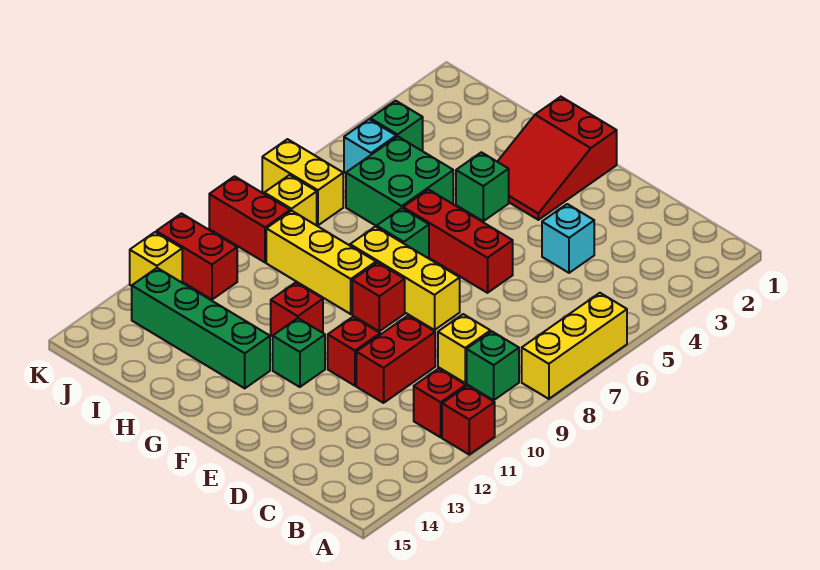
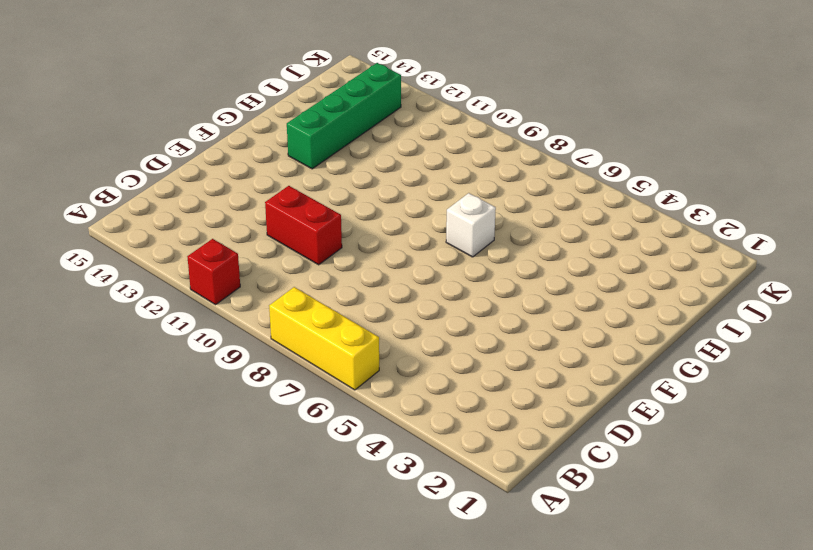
white 1x1 brick [446,193,496,257] -> green 1x1 brick [377,208,429,259]
none -> green 1x1 brick [467,331,519,400]
none -> red 1x1 brick [414,369,466,437]
none -> yellow 1x1 brick [438,314,490,383]

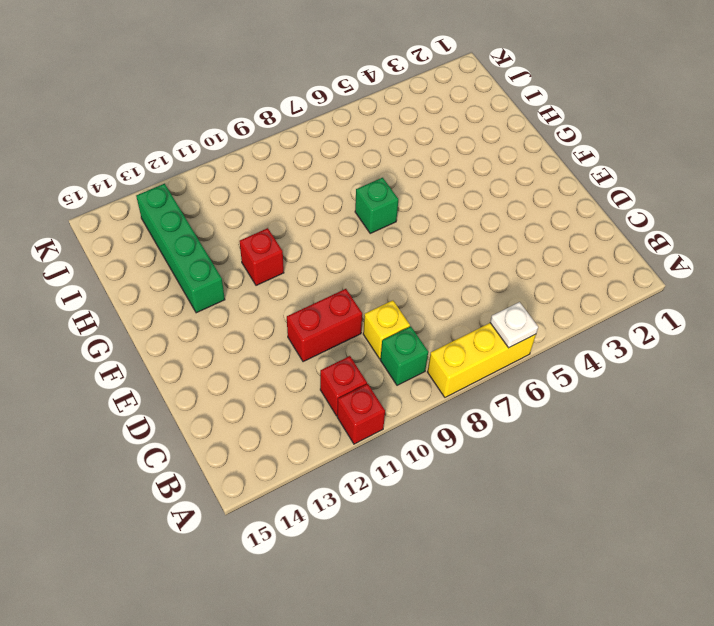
white 1x1 plate [490,302,538,348] -> none
none -> cyan 1x1 brick [542,204,594,273]
none -> red 1x3 brick [403,189,513,293]
none -> yellow 1x3 brick [350,227,460,330]

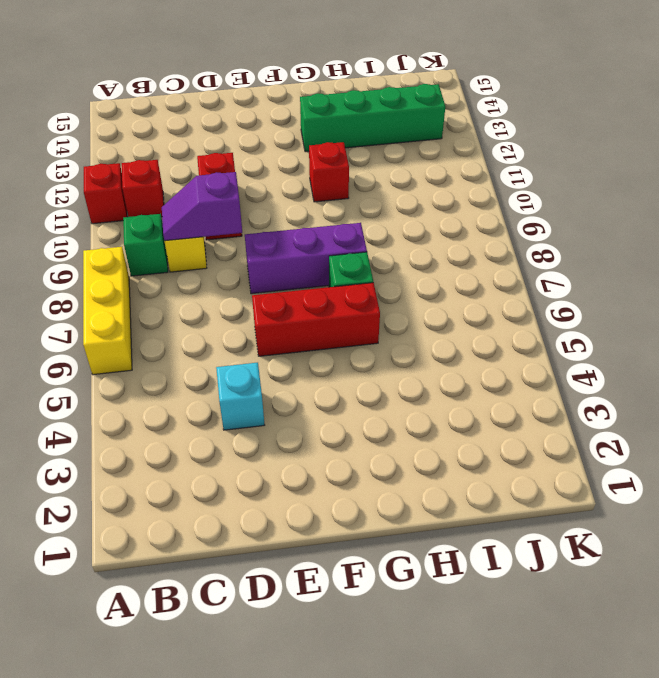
purple 1x2 slope [162,172,242,241] -> none
purple 1x3 brick [245,223,367,294] -> yellow 1x3 brick [350,227,460,330]
none -> red 1x1 brick [328,317,380,386]
none -> red 2x3 slope [497,97,617,220]
none -> red 1x1 brick [352,262,405,331]

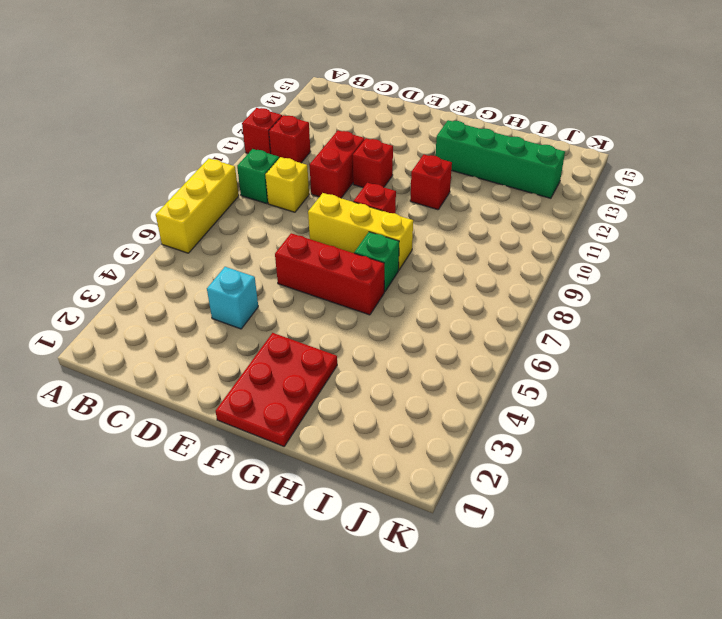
red 2x3 plate [216,333,337,446] -> red 2x3 slope [497,97,617,220]
none -> green 1x1 brick [273,318,325,387]
none -> green 1x1 brick [456,152,509,221]
none -> yellow 1x3 brick [266,211,376,314]

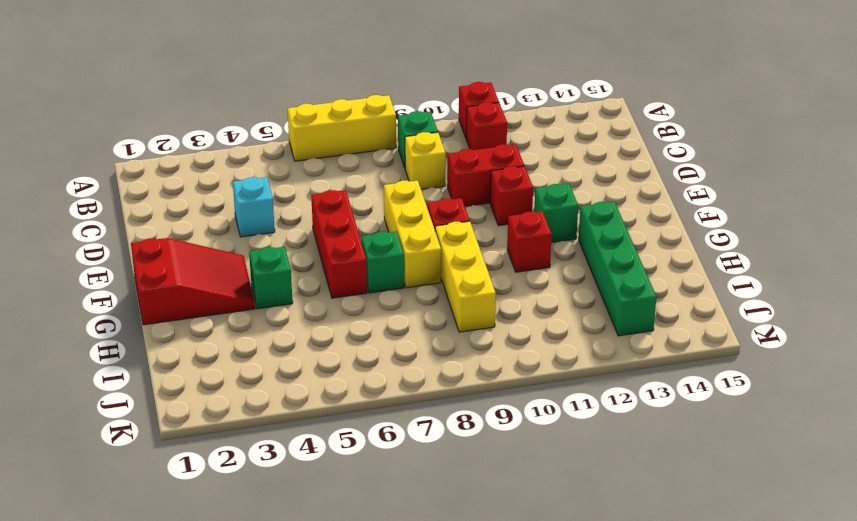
none -> green 2x2 brick [346,136,453,226]
none -> green 1x1 brick [370,101,423,151]
none -> cyan 1x1 brick [344,119,396,173]

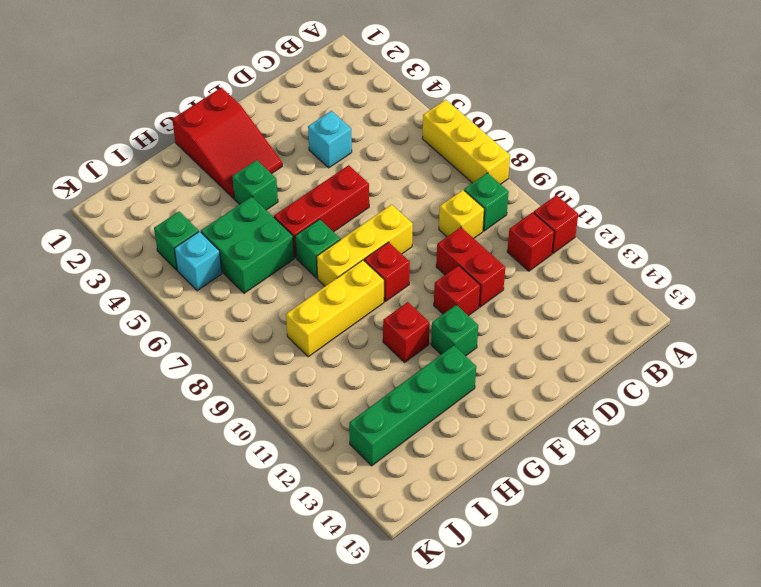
none -> yellow 1x2 brick [262,139,343,225]
none -> yellow 1x1 brick [264,175,317,225]
none -> red 1x2 brick [209,176,290,262]

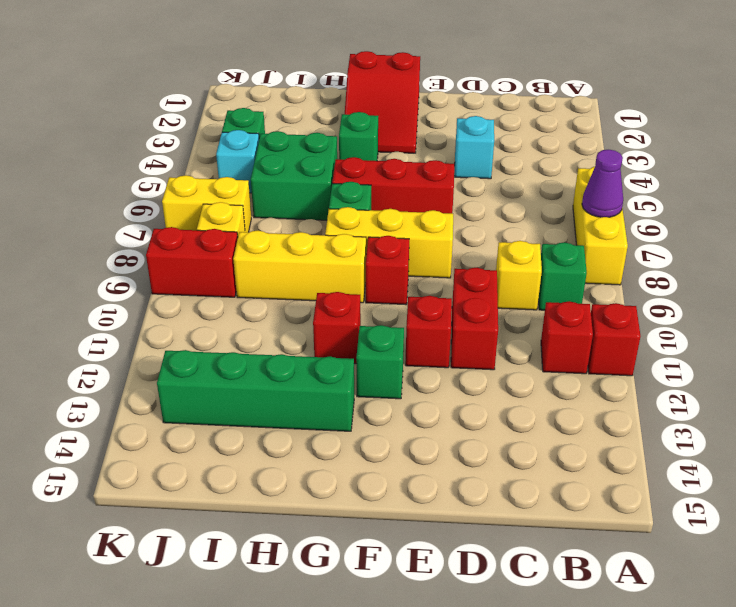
purple 1x1 cone [582,150,623,217] -> none
none -> red 1x2 brick [156,214,237,300]
none -> yellow 1x1 brick [130,232,182,286]

